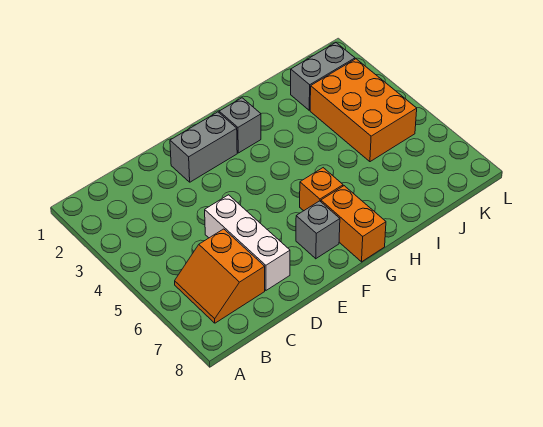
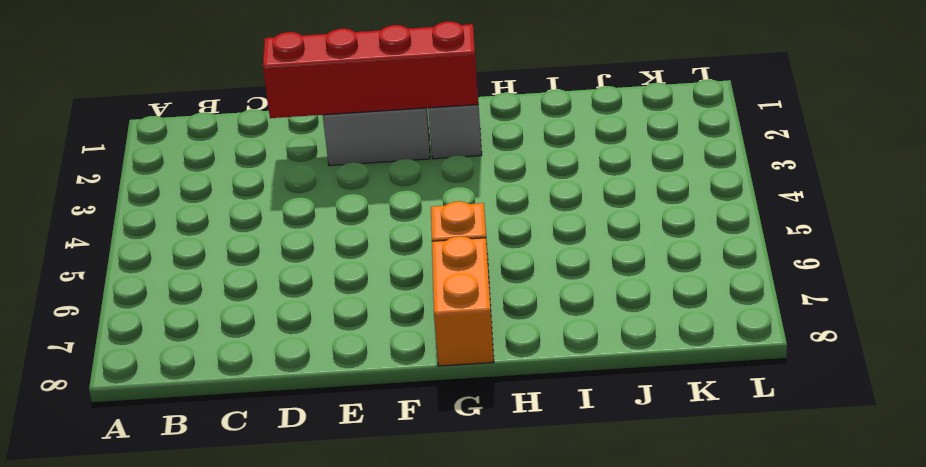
red 1x4 brick [263,22,478,118] -> none
none -> orange 2x2 slope [175,229,265,323]
none -> white 1x3 brick [205,195,290,290]

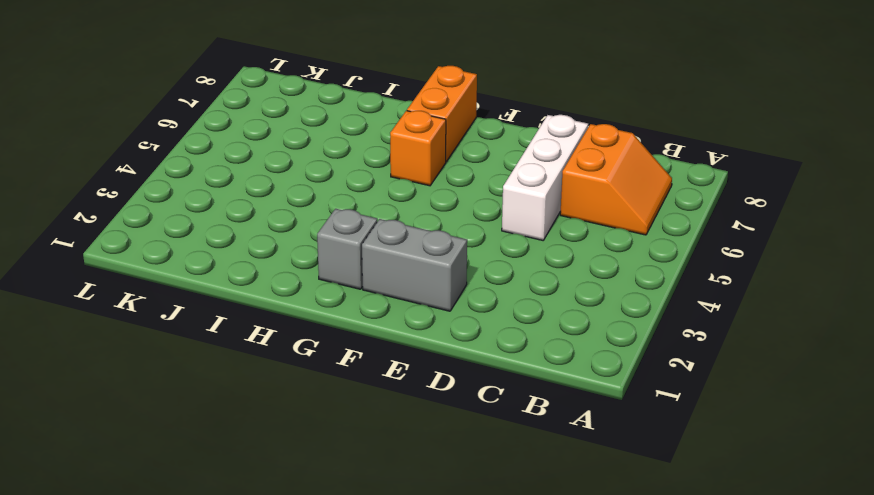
none -> grey 1x1 brick [296,201,340,259]
none -> grey 1x2 brick [291,43,355,110]

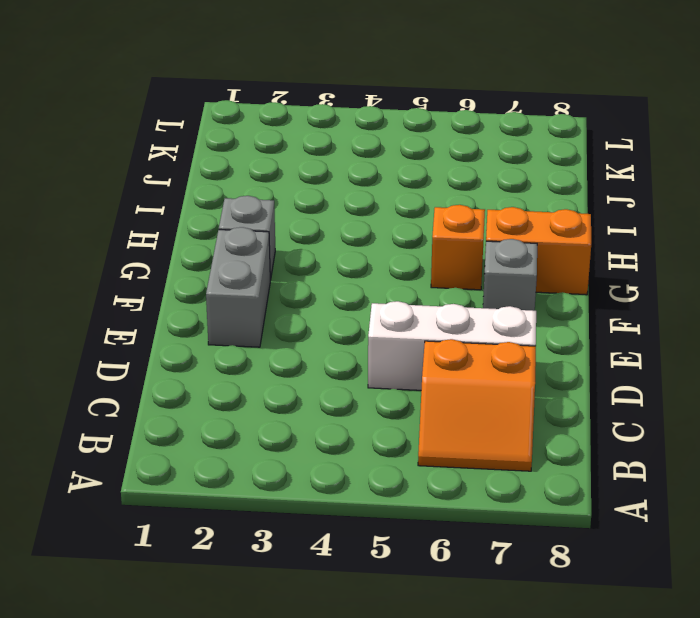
none -> grey 1x2 brick [291,43,355,110]
none -> orange 2x3 brick [310,59,417,162]

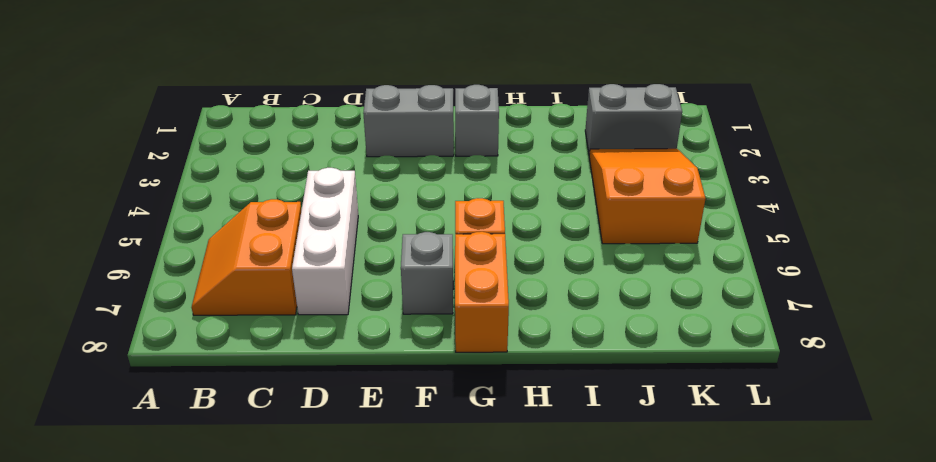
orange 2x3 slope [589,149,706,244] -> orange 2x3 brick [310,59,417,162]

